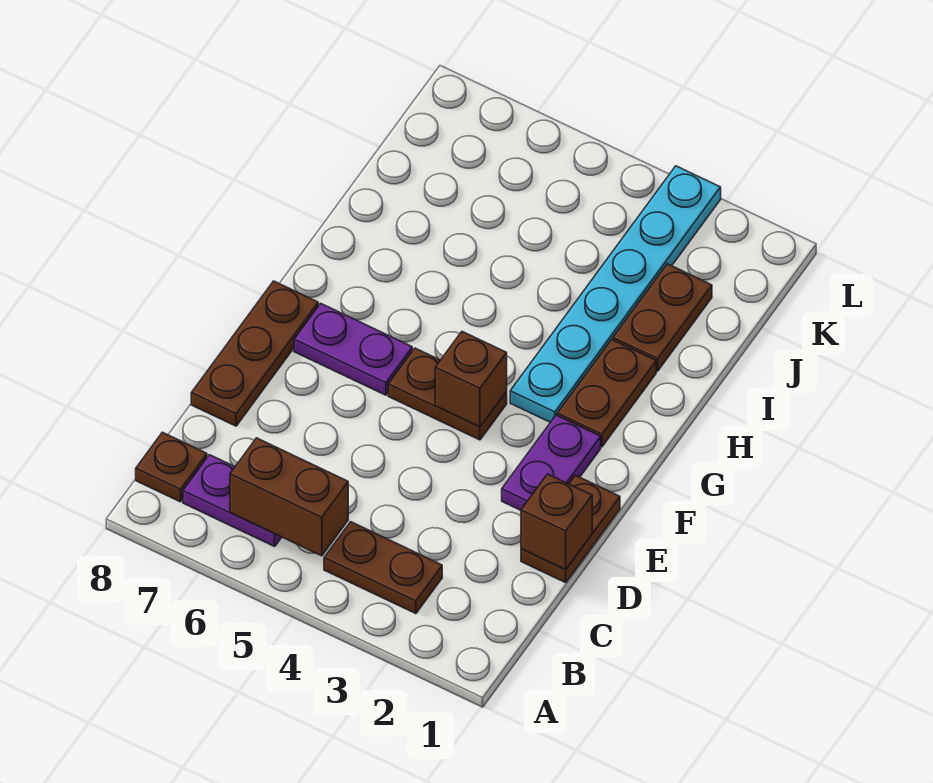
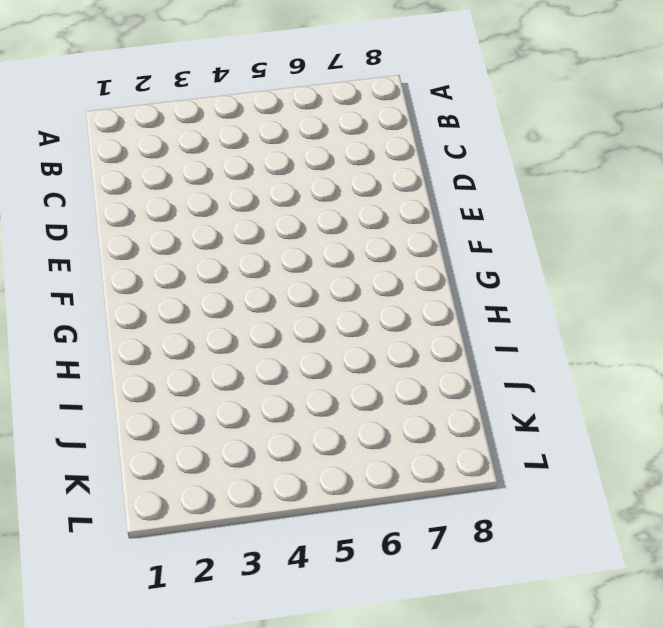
none -> brown 1x2 plate [324,522,442,614]
none -> purple 1x2 plate [183,455,282,546]
none -> brown 1x1 plate [136,432,207,502]

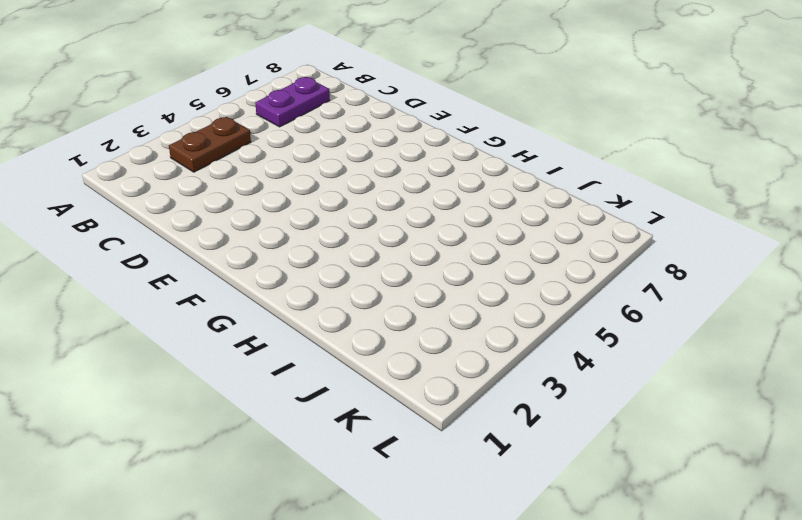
none -> brown 1x1 plate [136,432,207,502]
none -> brown 1x2 plate [521,475,620,583]
none -> brown 1x3 plate [191,281,318,426]

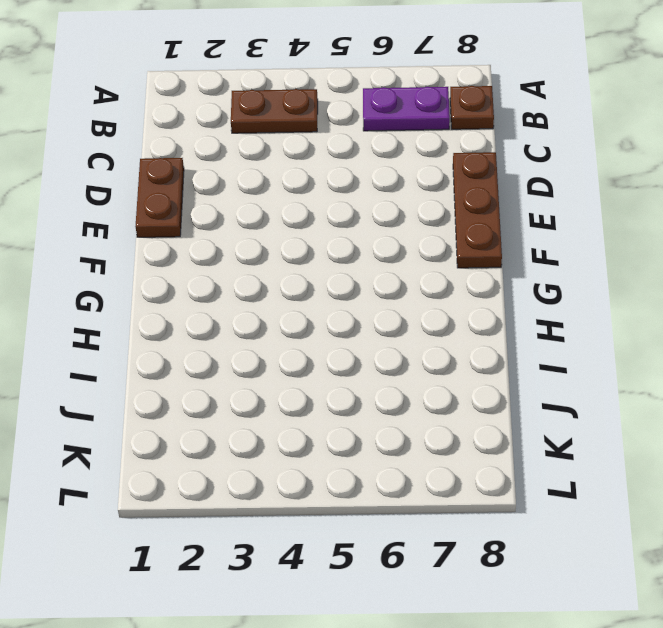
none -> purple 1x2 plate [502,415,601,510]
none -> brown 1x2 plate [388,348,507,440]
none -> purple 1x2 plate [294,303,412,395]

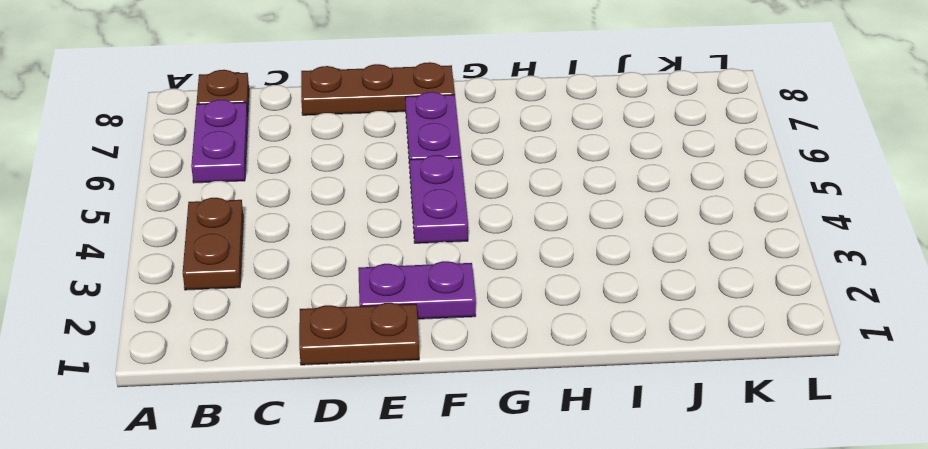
purple 1x2 plate [410,155,468,243] -> brown 1x2 plate [388,348,507,440]
none -> brown 1x2 plate [557,340,656,447]
none -> cyan 1x6 plate [510,166,721,422]
none -> brown 1x2 plate [613,264,712,371]

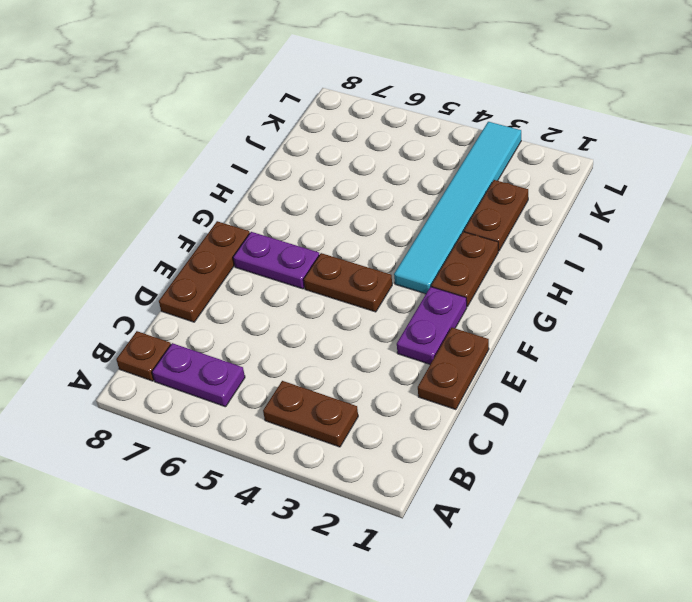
cyan 1x6 tile [394,122,521,294] -> cyan 1x6 plate [510,166,721,422]
none -> brown 1x2 brick [230,438,348,556]
none -> brown 1x1 brick [521,474,592,570]
none -> brown 1x1 brick [435,332,507,427]

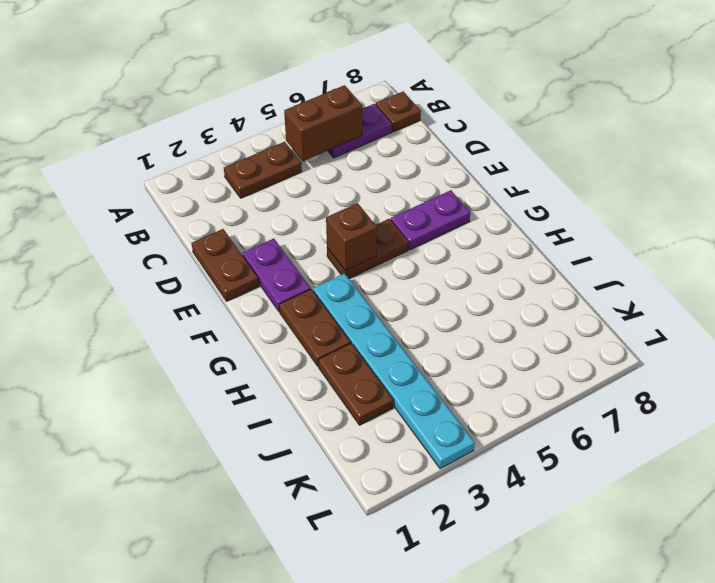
none -> brown 1x3 plate [191,281,318,426]
none -> brown 1x1 brick [521,474,592,570]

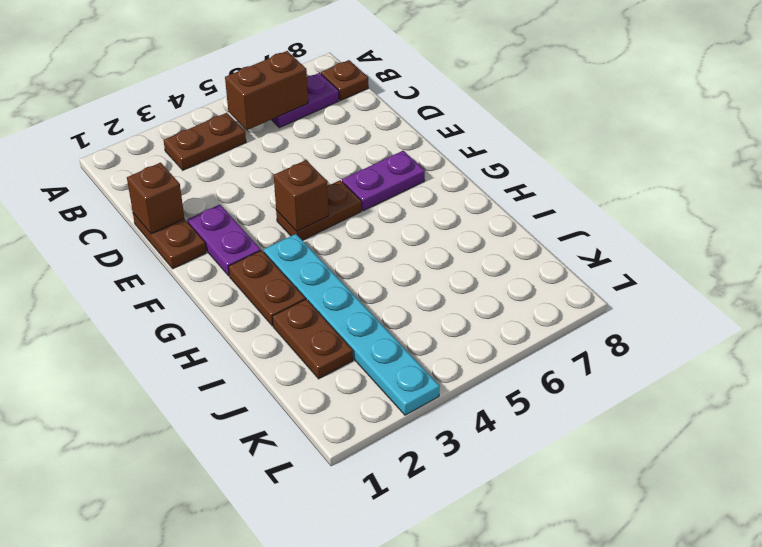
none -> brown 1x3 plate [191,281,318,426]

